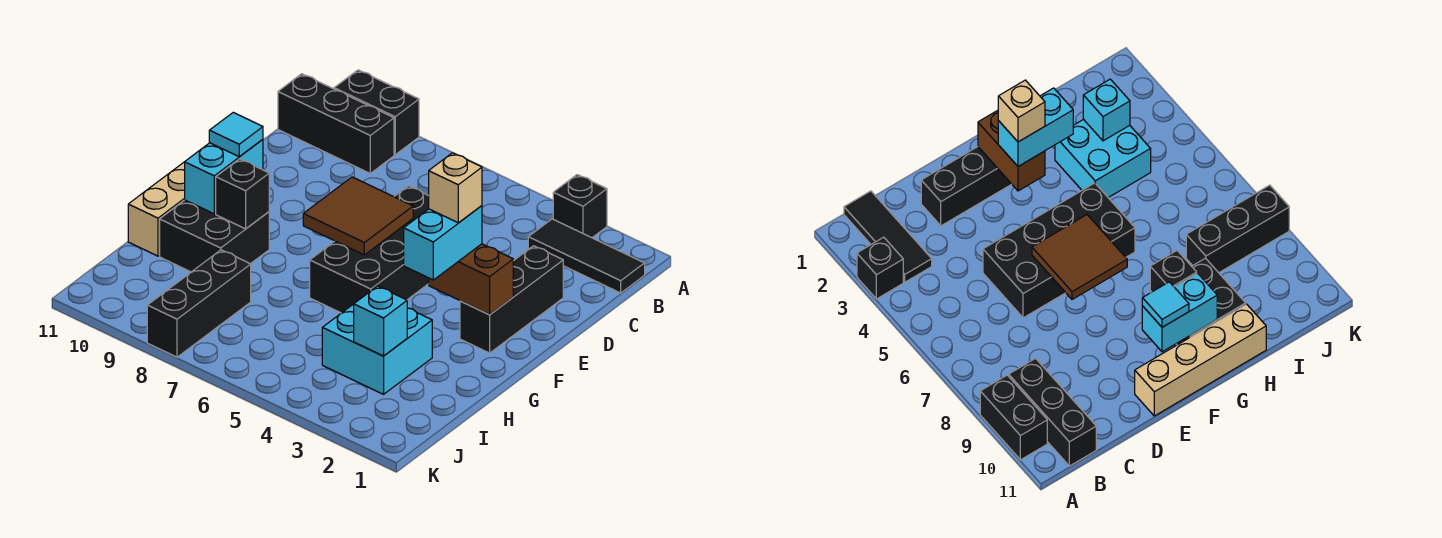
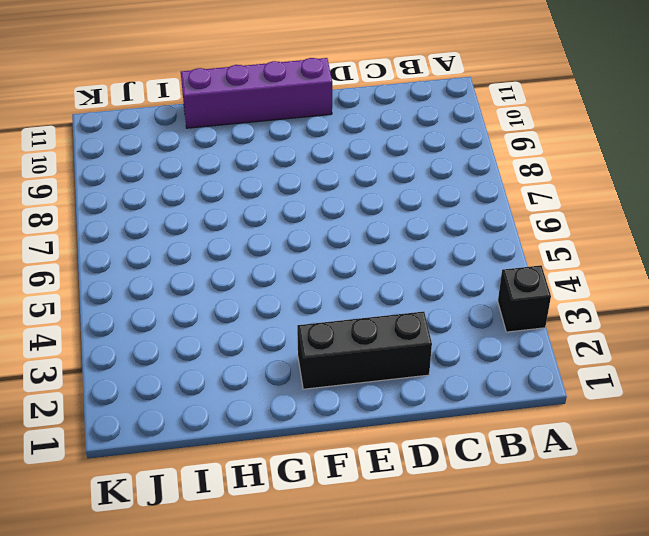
purple 1x4 brick [181,58,332,128] -> tan 1x4 brick [128,162,185,256]
none -> black 1x2 brick [334,70,419,155]
none -> black 1x3 tile [528,219,645,293]
none -> black 1x3 brick [278,74,394,173]

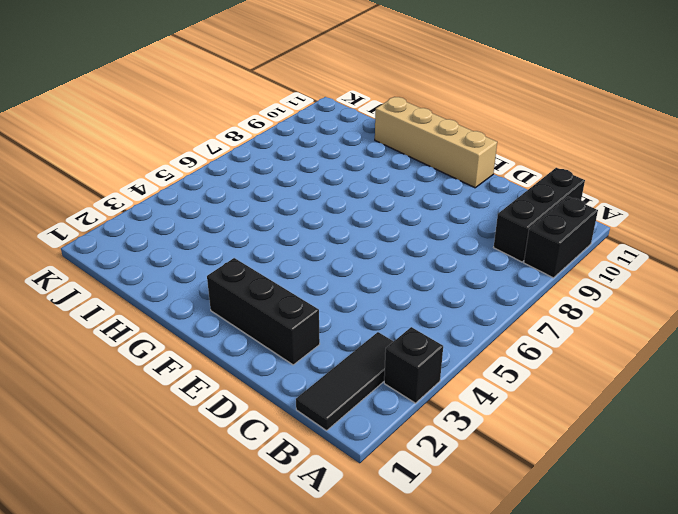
none -> black 2x4 brick [310,186,429,313]
none -> black 2x2 brick [160,200,269,272]
none -> cyan 2x2 brick [322,304,432,394]

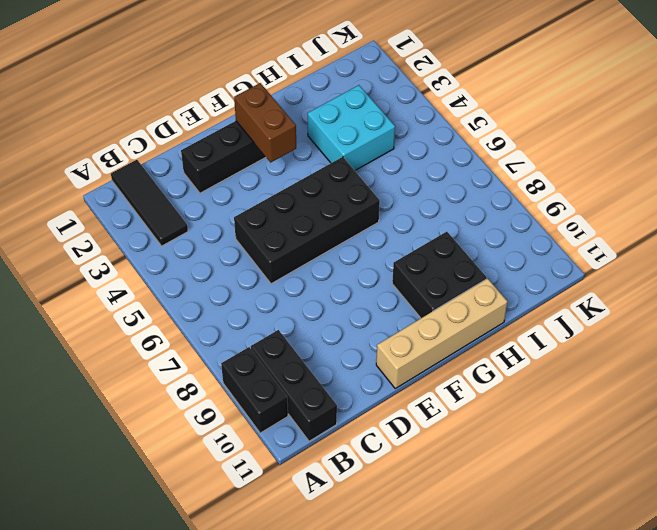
none -> black 1x1 brick [553,175,607,238]
none -> black 1x3 brick [147,250,251,357]
none -> brown 2x2 tile [303,177,413,255]

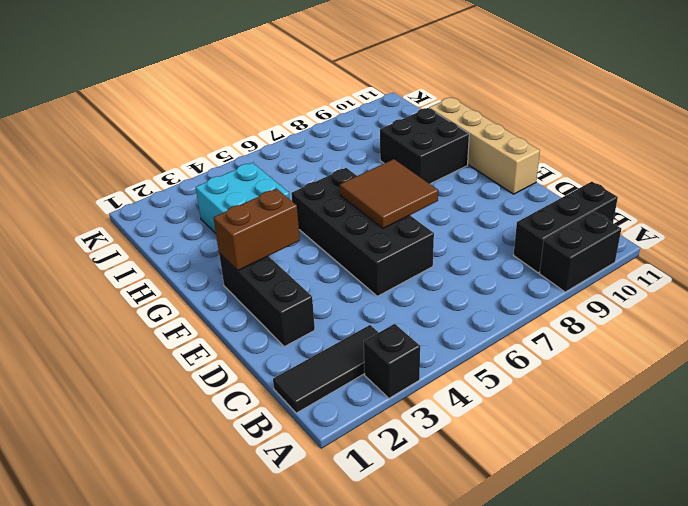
none -> black 1x3 brick [147,250,251,357]
none -> cyan 1x2 brick [185,139,263,214]
none -> black 1x1 brick [216,159,269,229]

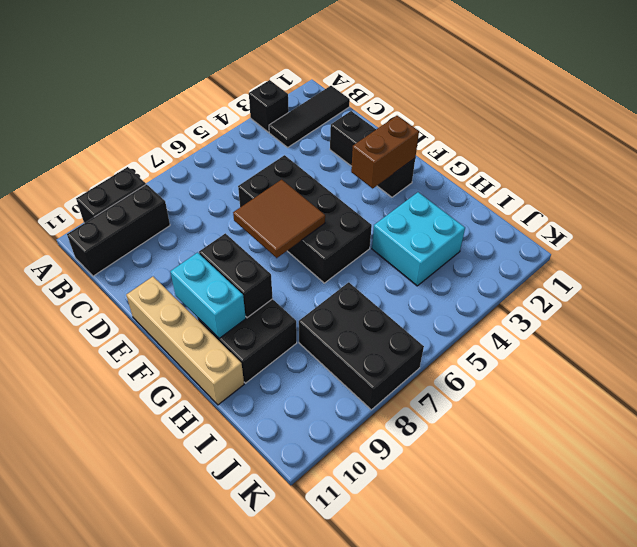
black 1x2 brick [199,233,273,318] -> black 1x1 brick [216,159,269,229]
black 2x3 brick [299,282,424,410] -> black 1x3 brick [147,250,251,357]
none -> cyan 1x1 brick [354,286,407,356]
none -> cyan 1x2 brick [404,206,482,280]
none -> cyan 1x1 tile [209,112,263,157]

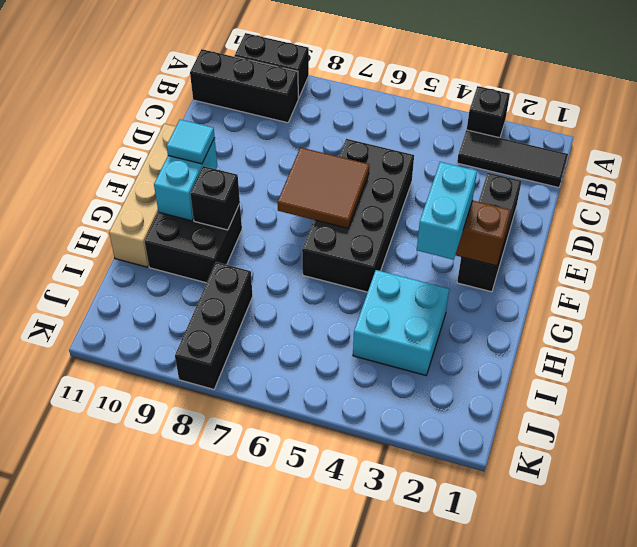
none -> cyan 1x1 brick [354,286,407,356]
none -> tan 1x1 brick [429,153,482,223]

